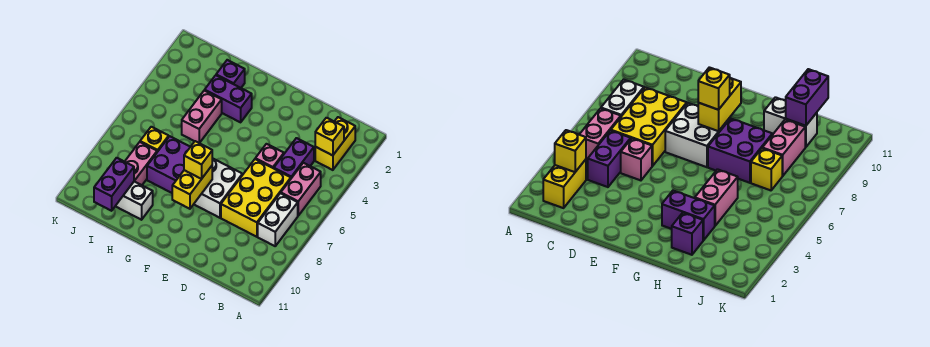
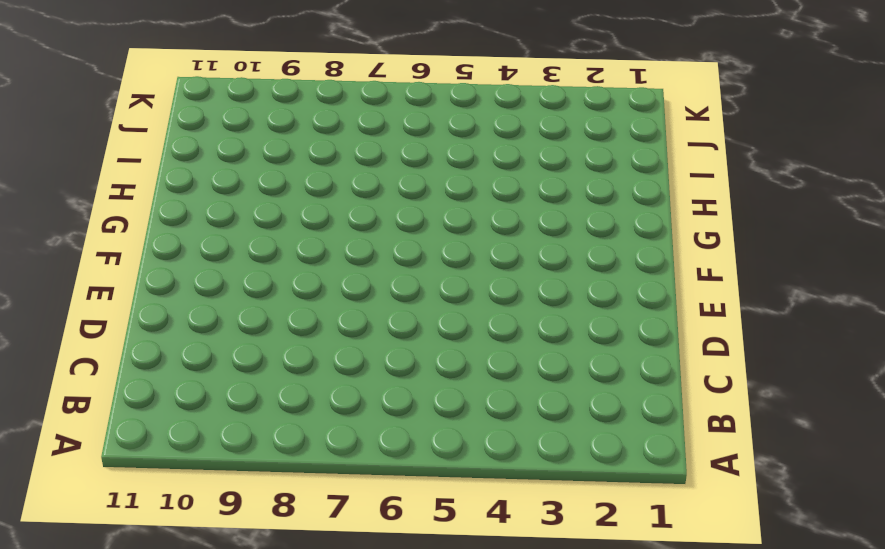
none -> yellow 1x2 brick [315,117,355,170]
none -> pink 1x2 brick [281,163,321,216]
none -> white 1x2 brick [258,193,298,246]

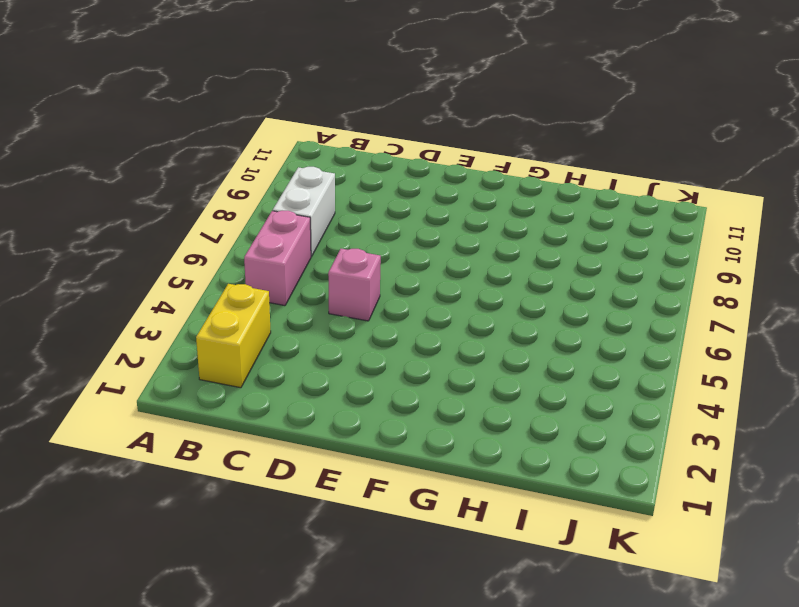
none -> purple 1x2 brick [274,138,314,178]
none -> yellow 2x3 brick [221,159,291,237]
none -> white 2x2 brick [194,158,242,218]

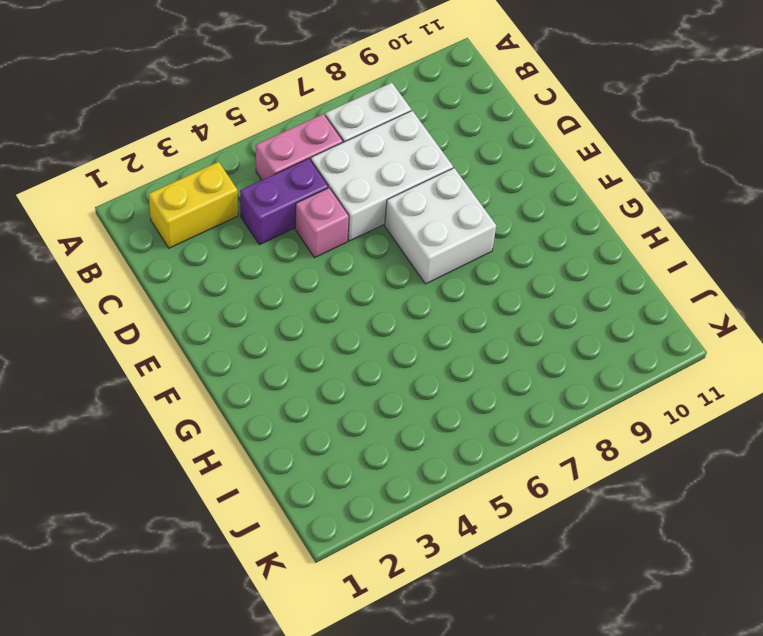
white 2x3 brick [311,111,453,241] -> yellow 2x3 brick [221,159,291,237]
none -> purple 1x2 brick [205,75,252,122]
none -> purple 2x2 brick [147,136,190,193]
none -> purple 1x1 brick [216,60,245,88]

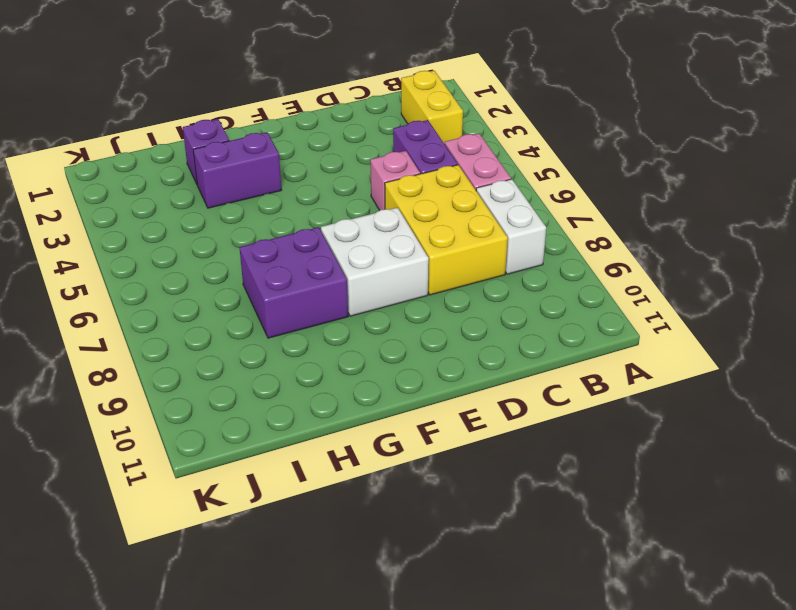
none -> pink 1x2 brick [182,90,222,143]
none -> white 1x2 brick [116,181,153,220]
none -> yellow 1x1 brick [140,127,169,152]

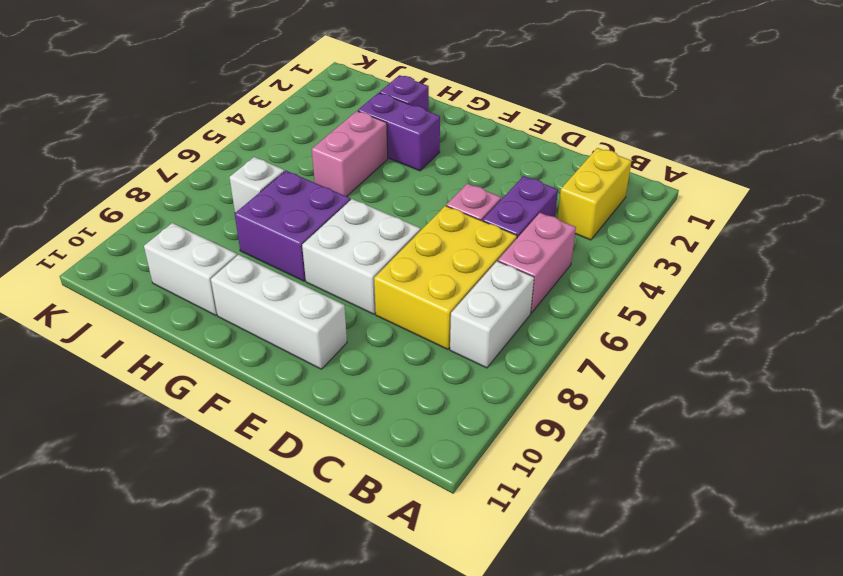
white 1x3 brick [211,255,347,369] -> none
white 1x1 brick [229,157,285,213] -> yellow 1x1 brick [140,127,169,152]
none -> pink 1x2 brick [125,142,157,185]
none -> yellow 1x1 brick [315,118,344,156]
none -> yellow 1x2 brick [172,166,212,209]

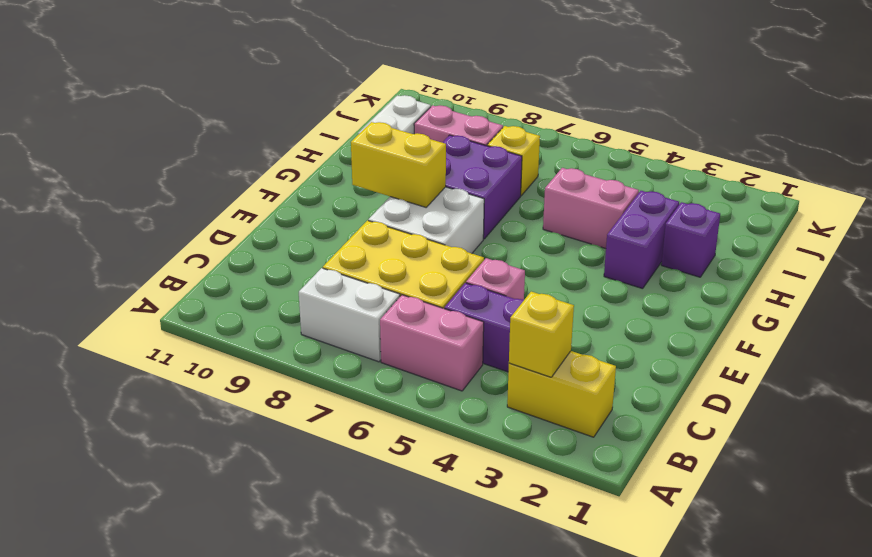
none -> purple 1x2 brick [94,158,134,211]
none -> yellow 1x1 brick [184,141,212,179]

